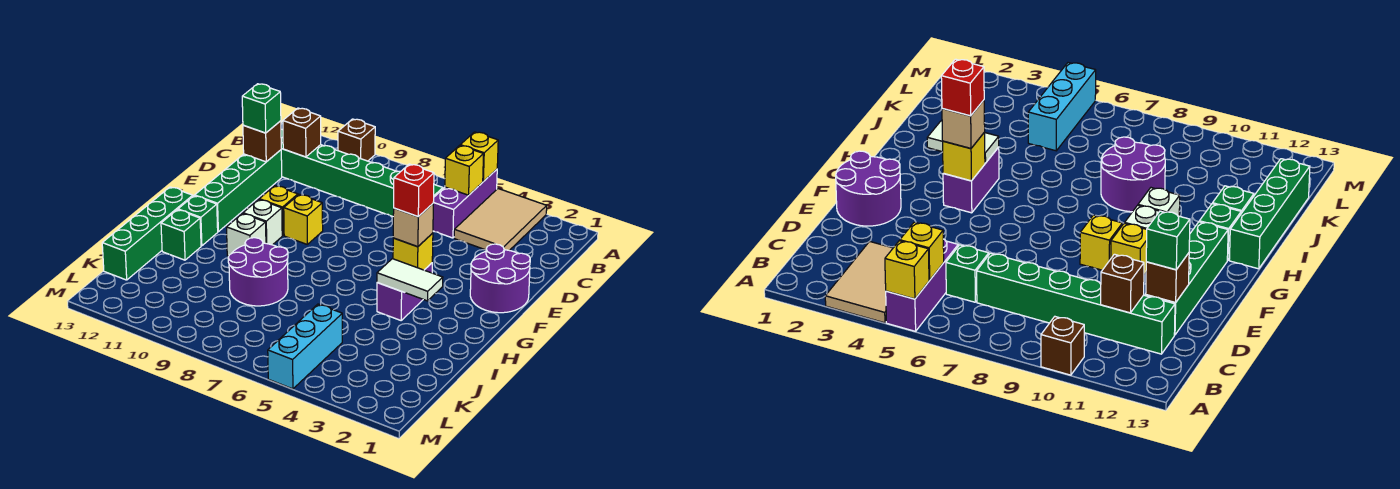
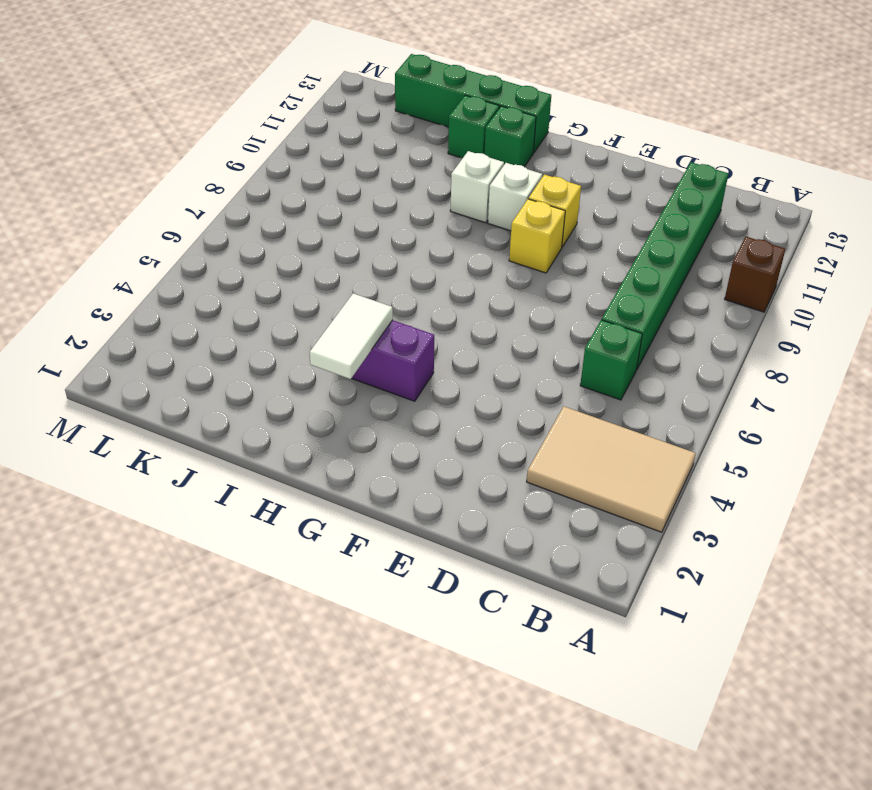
none -> purple 1x3 brick [433,169,497,238]
none -> green 1x4 brick [195,150,282,232]
none -> purple 2x2 round brick [470,244,530,313]

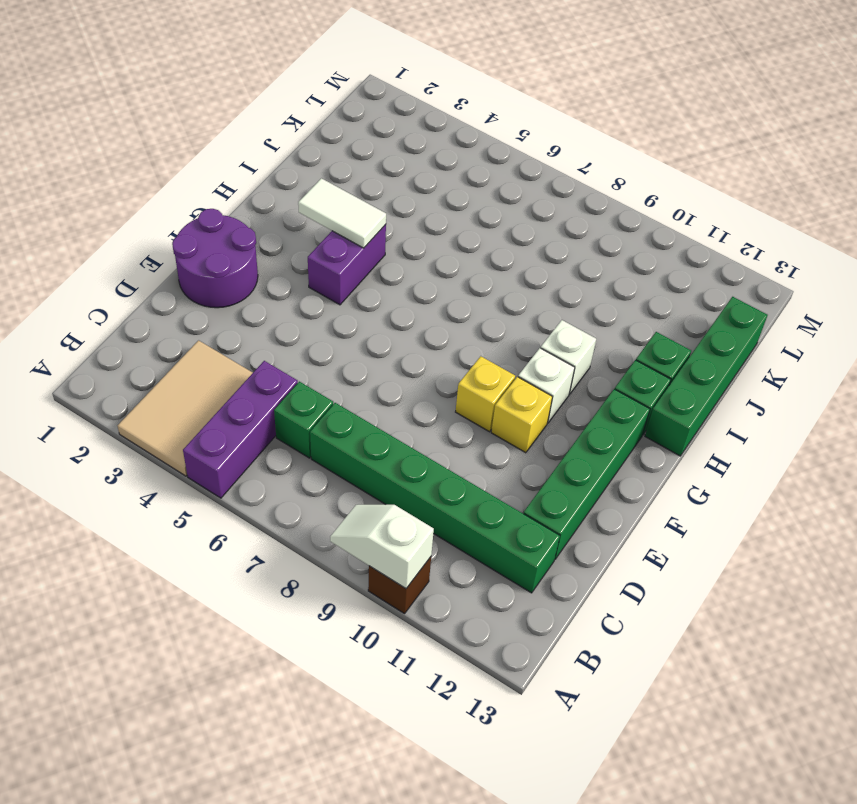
white 1x2 slope [330,505,434,588] -> none
none -> purple 2x2 round brick [228,238,288,306]
none -> cyan 1x3 brick [268,304,342,389]
none -> yellow 1x1 brick [460,132,498,182]

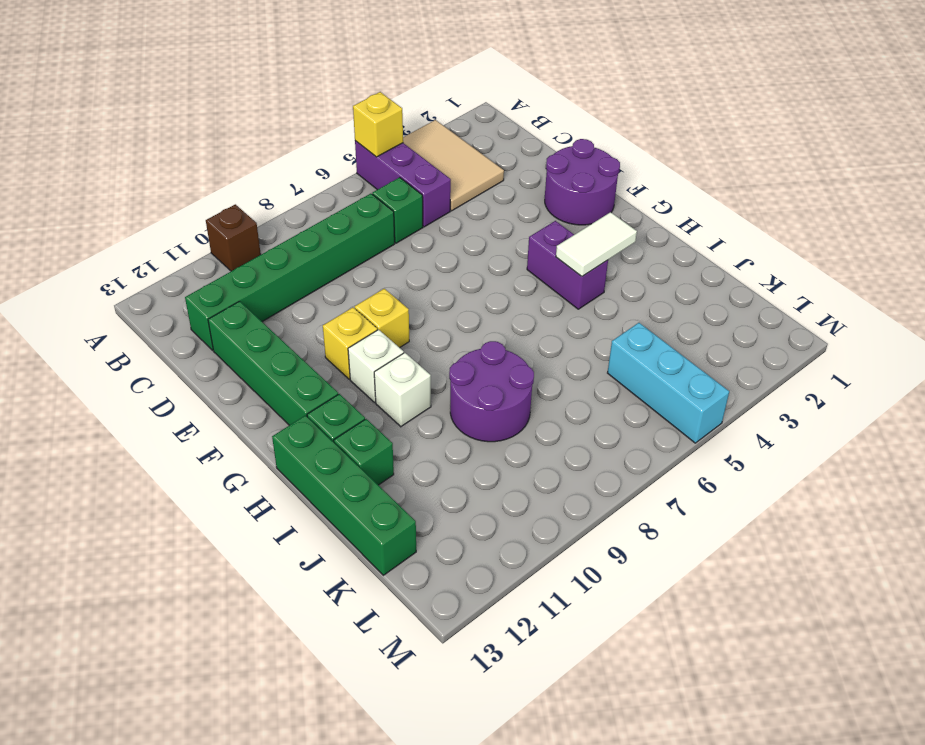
none -> yellow 1x1 brick [445,145,484,195]
none -> brown 1x1 brick [283,108,321,157]
none -> brown 1x1 brick [243,121,281,162]

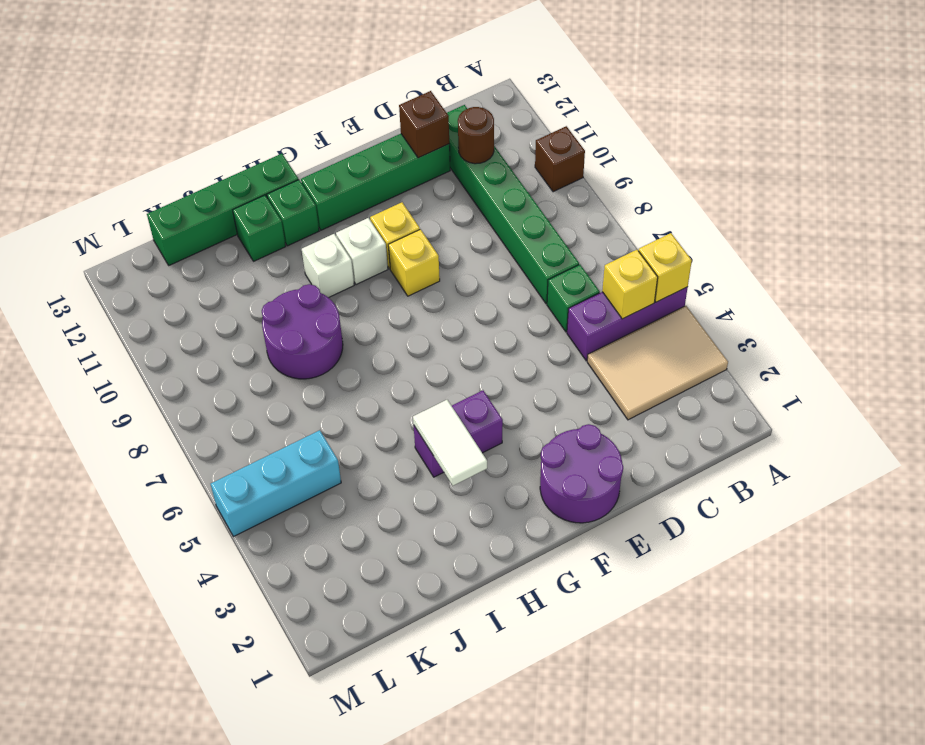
brown 1x1 round brick [458,107,494,164] -> brown 1x1 brick [283,108,321,157]
none -> yellow 1x1 brick [393,233,433,270]
none -> green 1x1 brick [242,84,281,133]
none -> tan 1x1 brick [393,204,433,247]

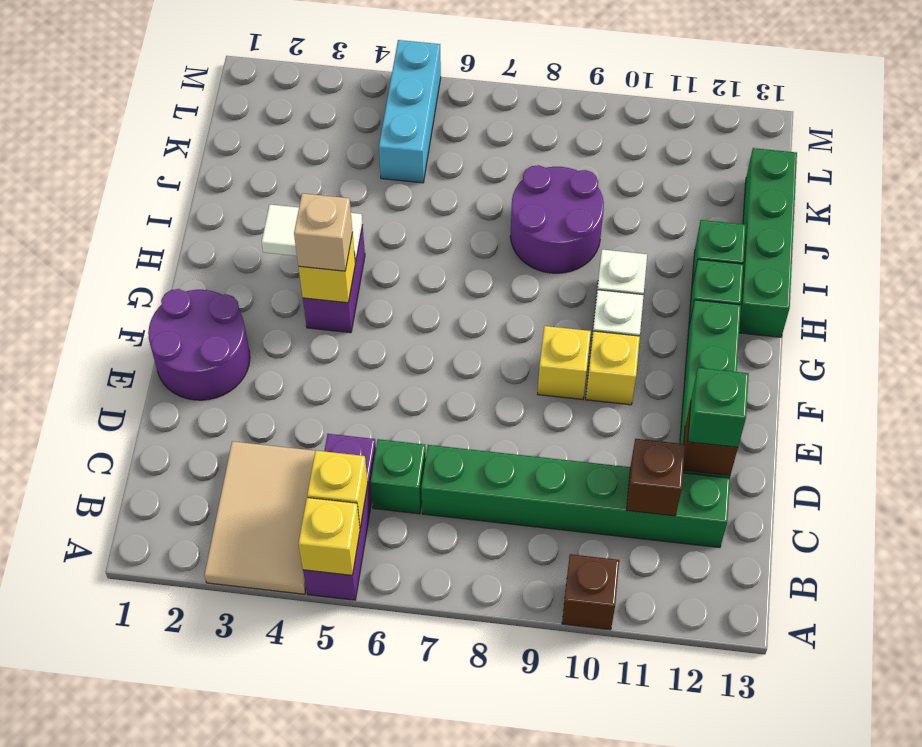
none -> red 1x1 brick [394,164,434,217]

